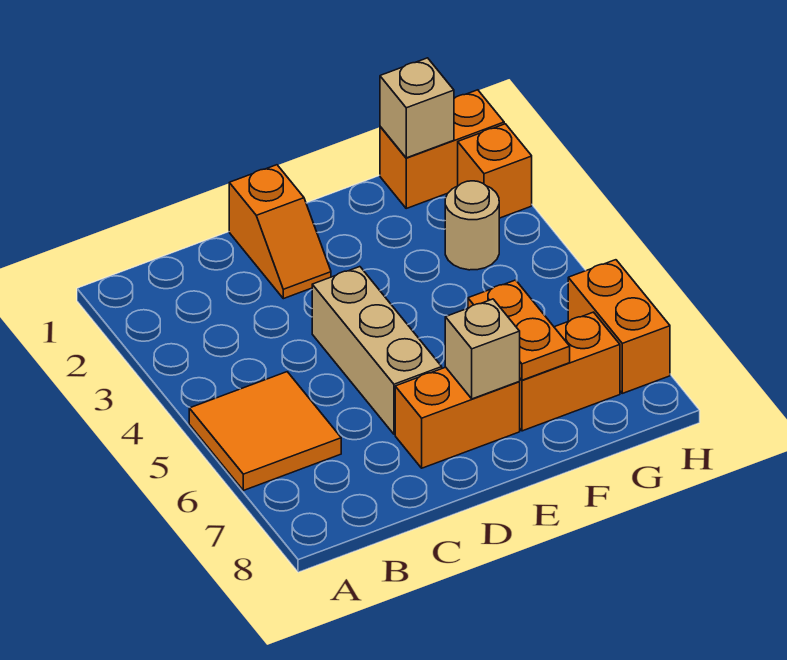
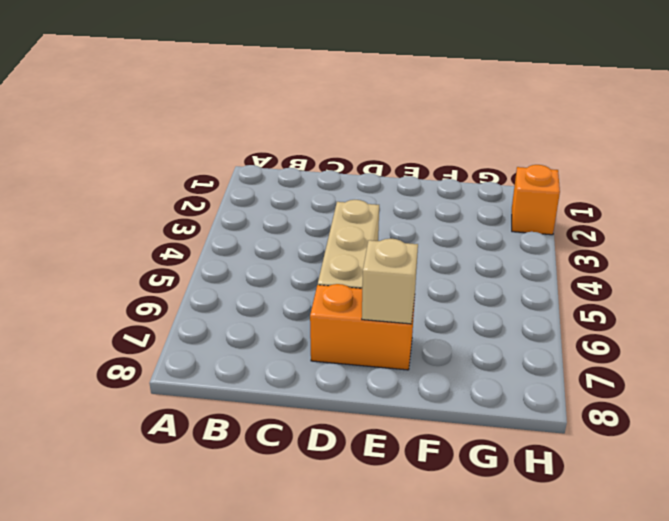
none -> orange 2x2 tile [189,372,341,490]
none -> orange 1x2 slope [229,165,331,299]
none -> orange 1x2 brick [519,312,620,431]

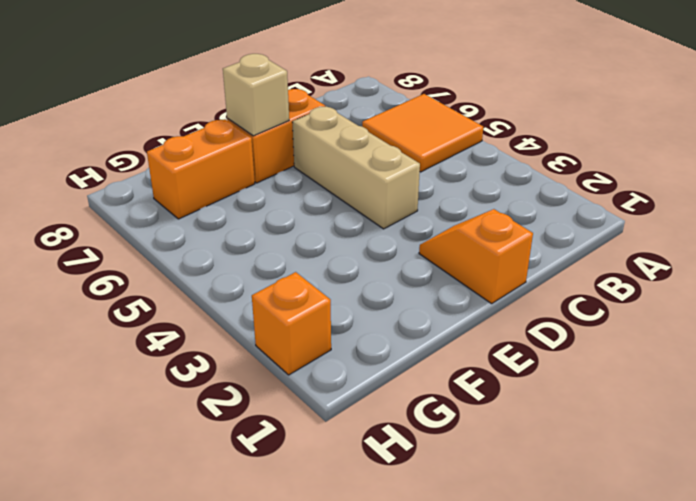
none -> orange 1x2 brick [380,90,504,208]
none -> tan 1x1 round brick [445,181,499,270]
none -> orange 1x2 brick [568,260,670,393]

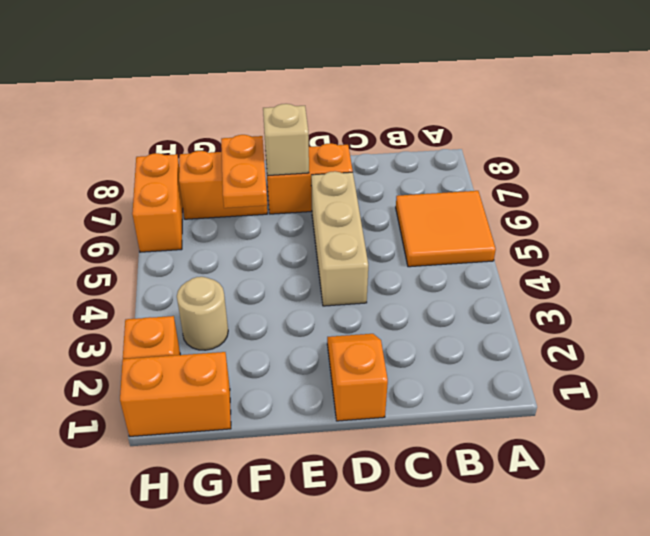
none -> tan 1x1 brick [380,58,454,158]

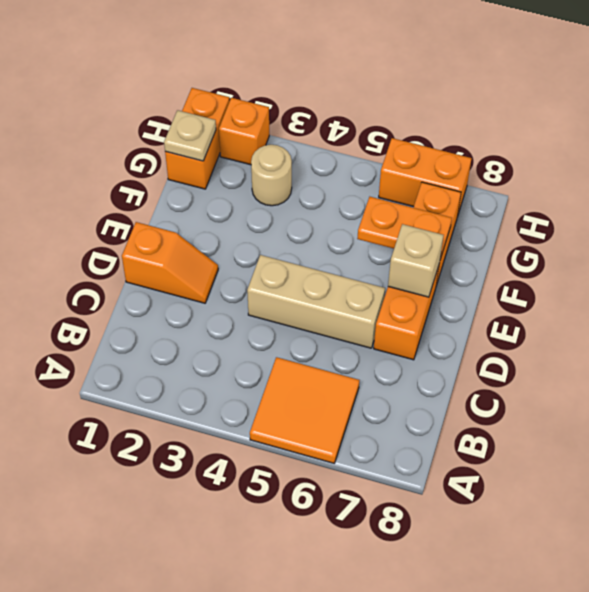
tan 1x1 plate [164,110,216,161] -> tan 1x1 brick [380,58,454,158]

